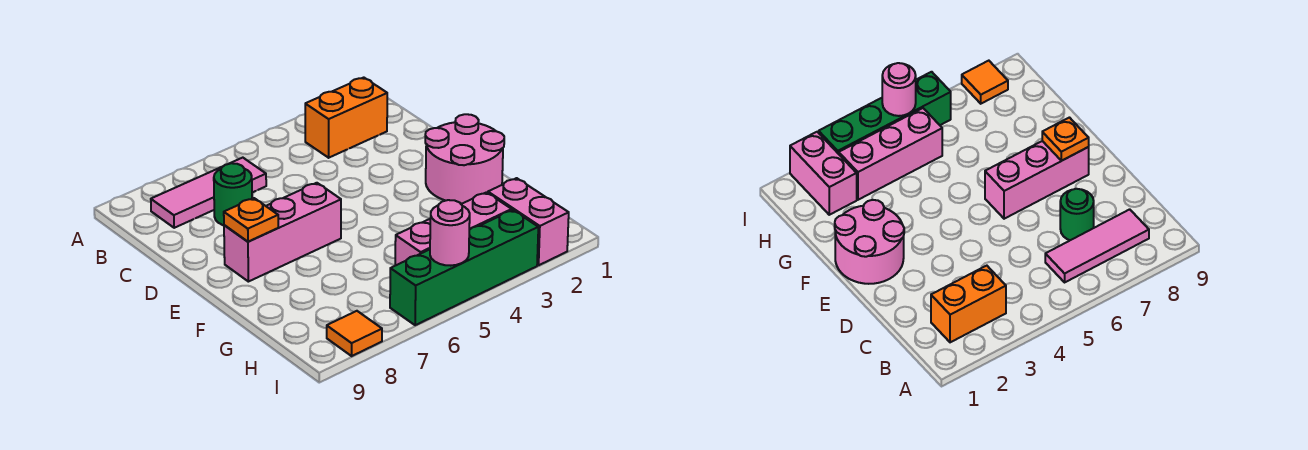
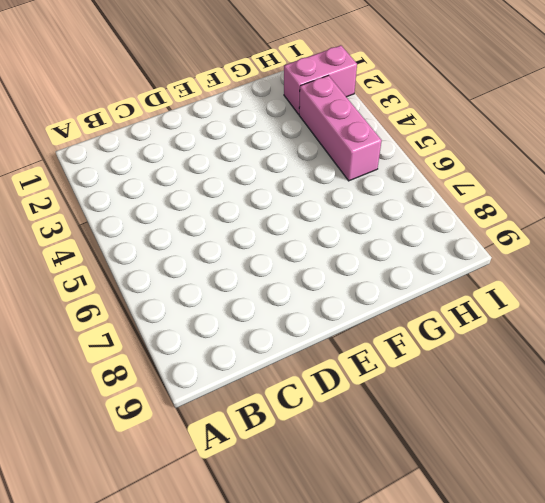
none -> orange 1x2 brick [305,78,387,158]
none -> pink 1x3 tile [151,158,266,228]

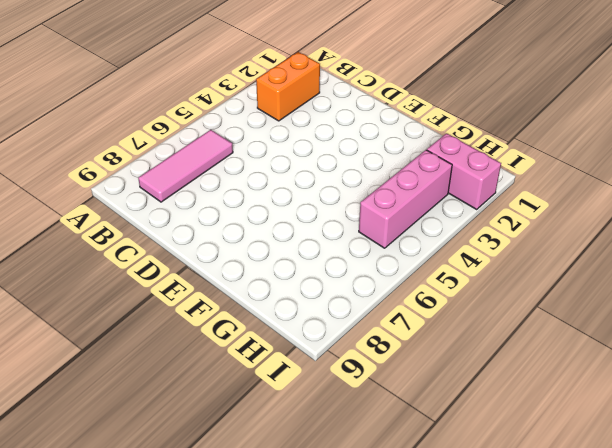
none -> green 1x1 round brick [214,163,252,225]
none -> pink 2x2 round brick [425,114,504,203]

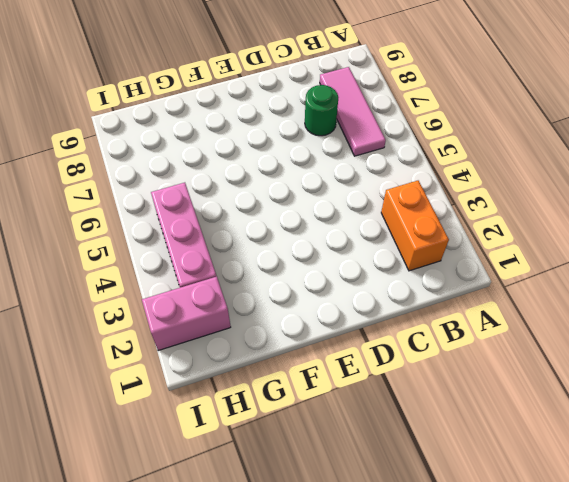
none -> pink 2x2 round brick [425,114,504,203]
none -> pink 1x3 brick [224,183,341,282]

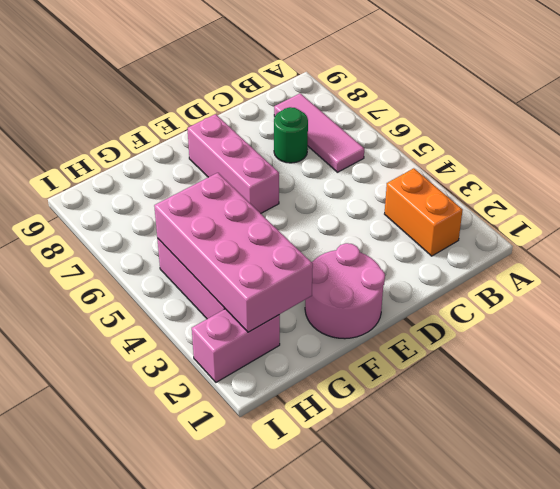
pink 2x4 brick [154,173,313,332] -> none
none -> green 1x4 brick [390,210,538,325]
none -> orange 1x1 tile [327,311,382,356]

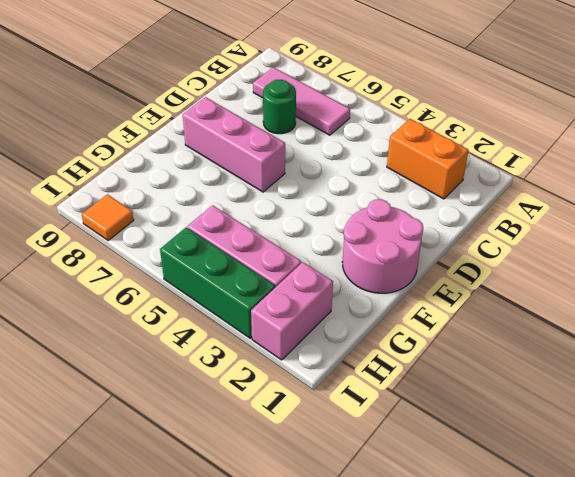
green 1x3 brick [160,227,275,338] -> green 1x4 brick [390,210,538,325]
none -> orange 1x1 plate [224,198,278,242]
none -> pink 1x1 round brick [430,200,470,266]

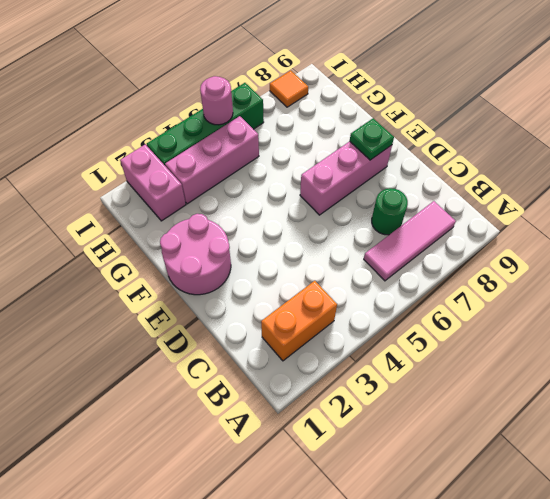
green 1x1 plate [350,119,394,160] -> orange 1x1 plate [224,198,278,242]

